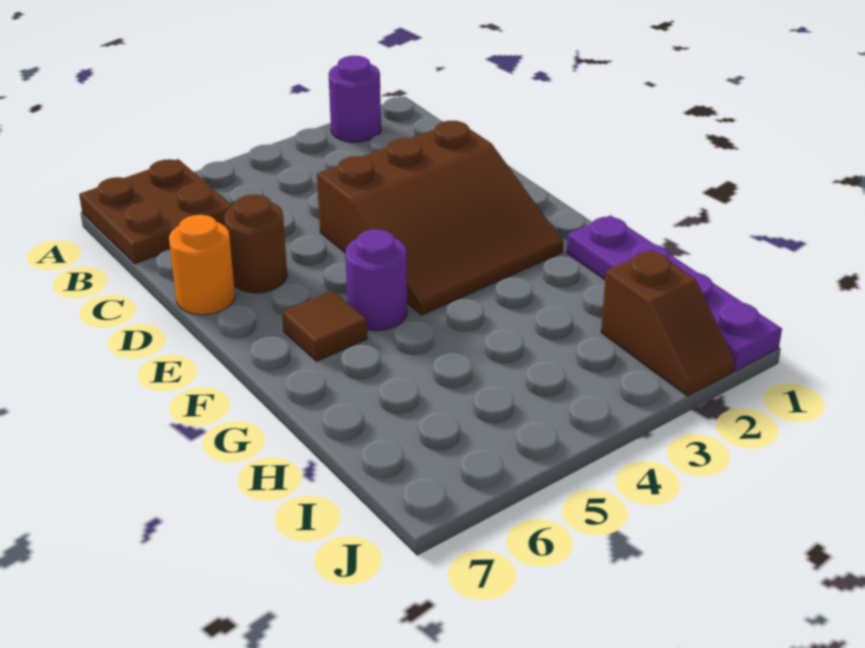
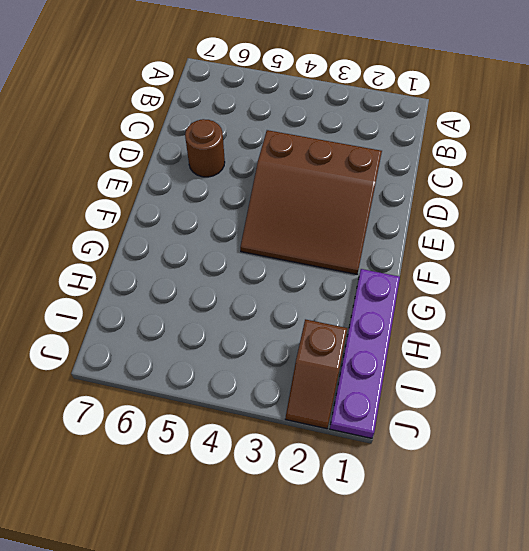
none -> purple 1x1 round brick [329,56,381,142]
none -> brown 2x2 plate [79,159,233,264]

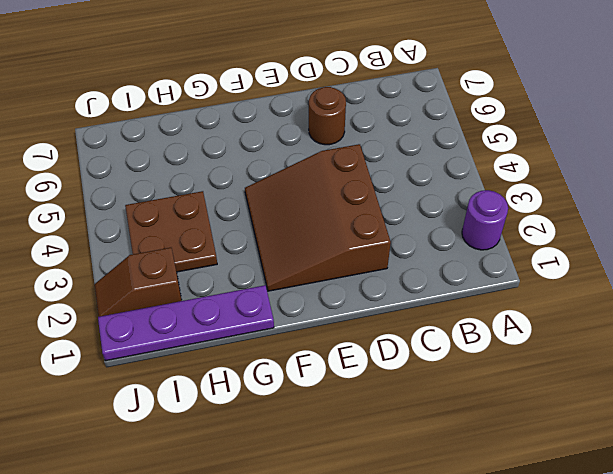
brown 2x2 plate [125,191,217,272] -> brown 2x2 plate moved to [79,159,233,264]
none -> orange 1x1 round brick [169,215,235,315]
none -> purple 1x1 round brick [345,229,407,331]

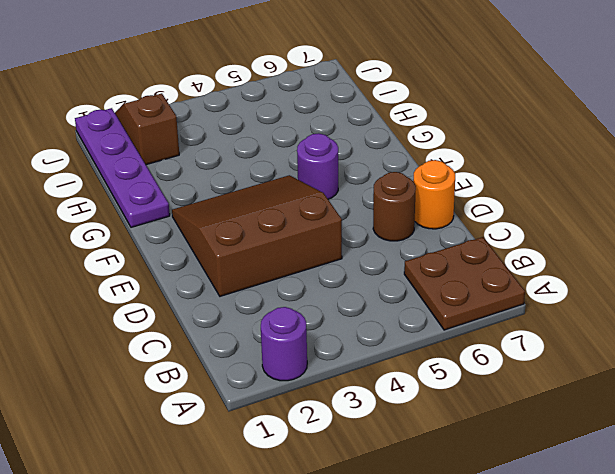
none -> brown 1x1 tile [282,290,367,361]

